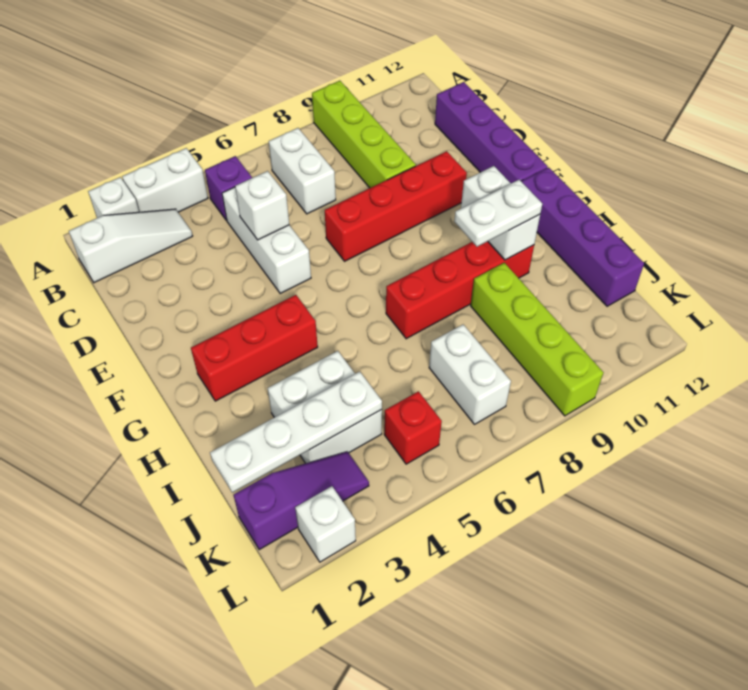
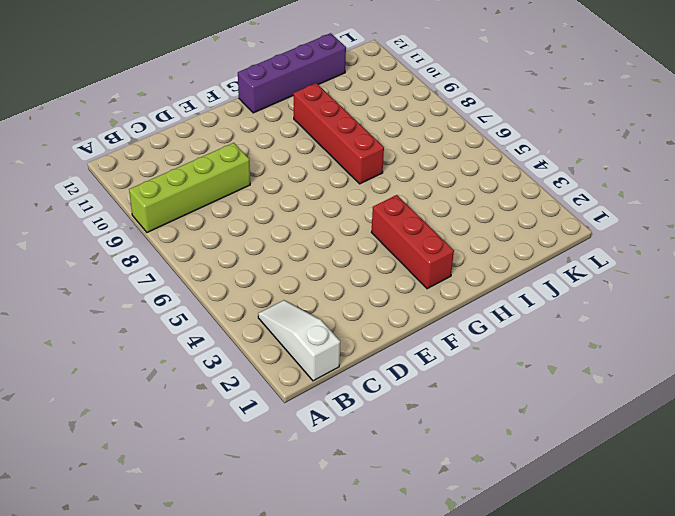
none -> white 1x1 brick [88,177,139,218]
none -> white 1x2 brick [122,148,208,212]
none -> purple 1x1 brick [205,156,252,220]

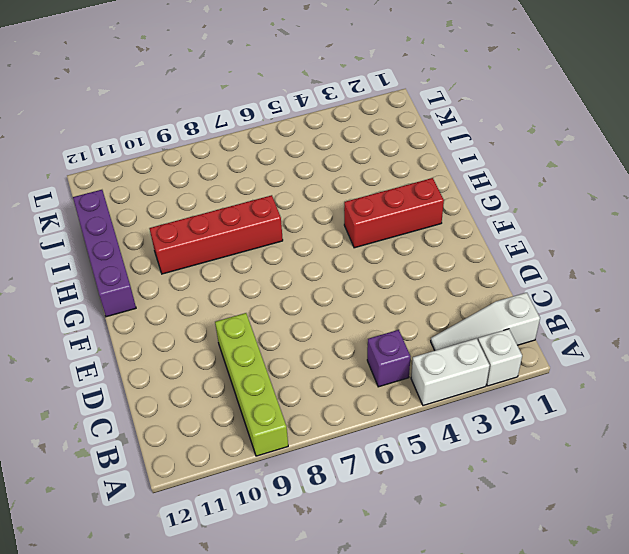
none -> white 1x2 brick [269,128,336,214]
none -> white 1x3 brick [222,187,311,293]
none -> purple 1x4 brick [435,82,548,183]

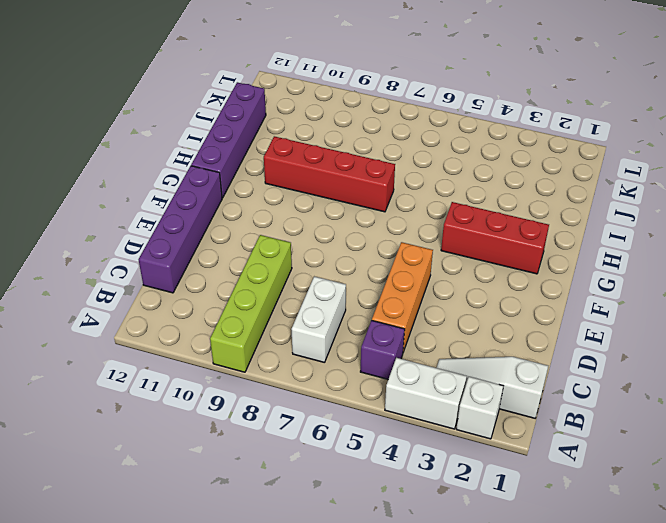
orange 1x3 brick [372,242,433,352] -> white 1x3 brick [222,187,311,293]
none -> red 1x4 brick [325,151,467,261]
none -> white 2x2 brick [268,351,382,463]
none -> lime 1x4 brick [471,263,603,416]

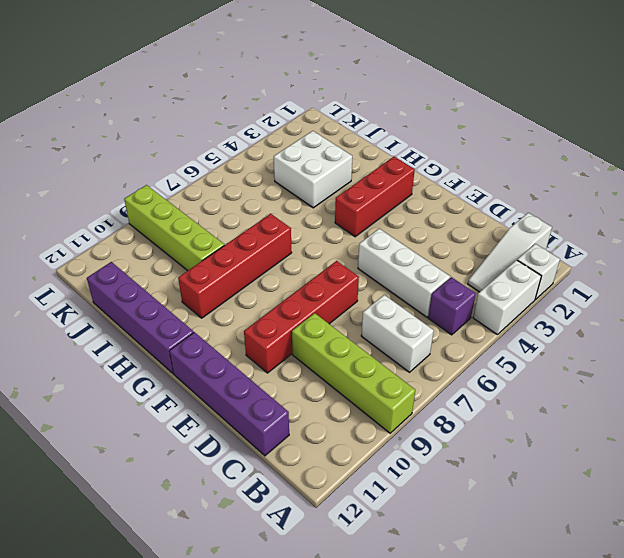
none -> white 1x2 brick [429,325,511,424]
none -> purple 1x3 slope [234,452,369,550]
none -> red 1x1 brick [384,391,442,464]

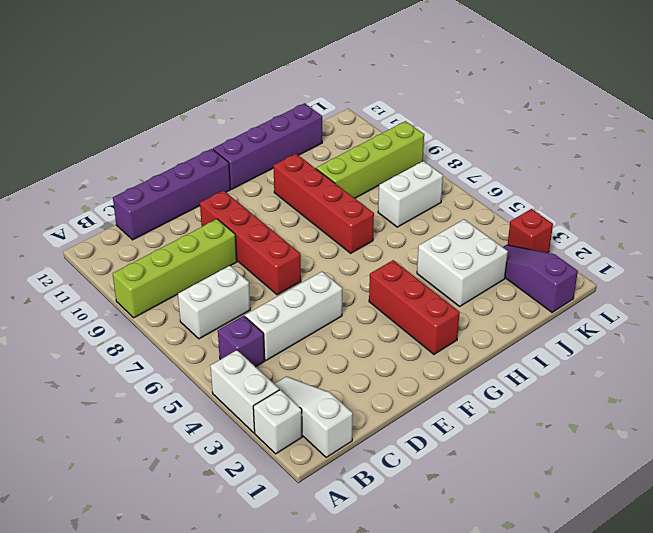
red 1x1 brick [508,209,553,253] -> red 1x1 brick moved to [384,391,442,464]
none -> white 1x1 brick [295,486,356,562]
none -> white 1x1 brick [235,171,289,240]
none -> white 1x2 brick [461,166,540,260]

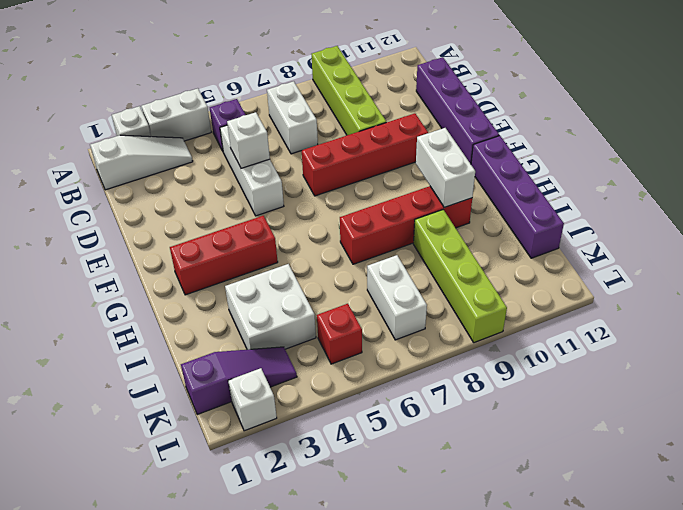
none -> white 1x4 plate [210,372,382,493]
none -> white 1x2 plate [454,180,542,247]

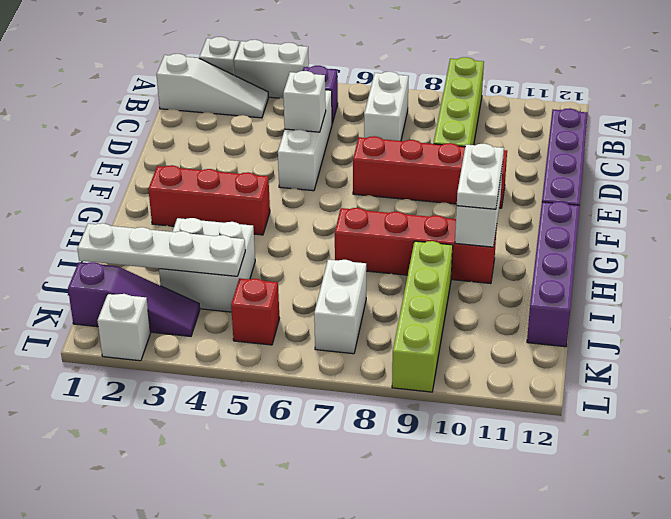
white 1x2 plate [457,144,504,209] -> white 1x2 plate turned to [454,180,542,247]

